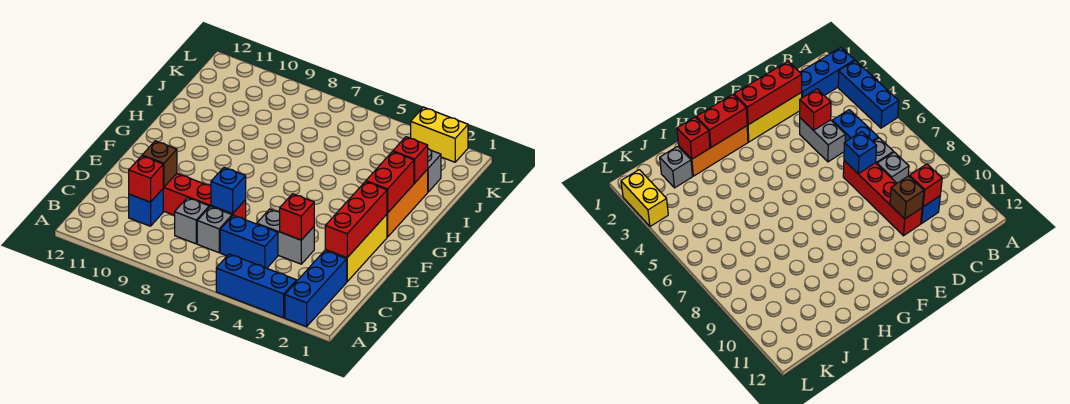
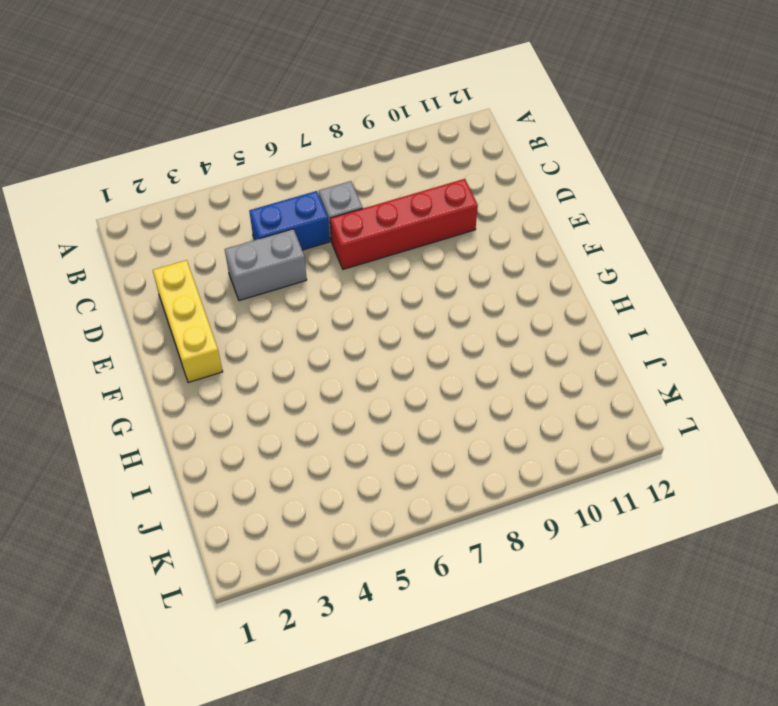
none -> blue 1x3 brick [285,251,347,327]
none -> blue 1x3 brick [216,254,297,318]
none -> grey 1x1 brick [175,198,209,244]

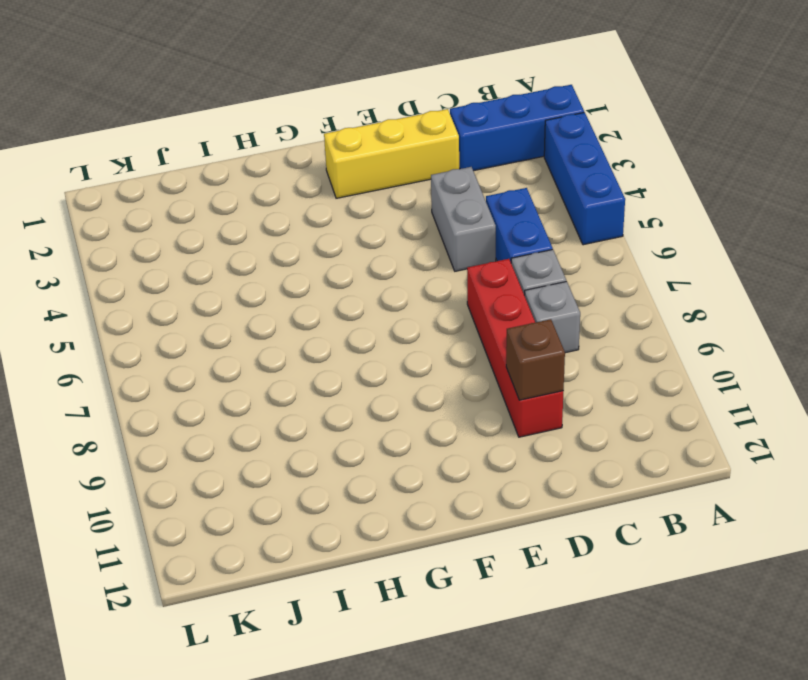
none -> blue 1x1 brick [129,189,163,226]
none -> orange 1x3 brick [387,169,428,237]
none -> grey 1x1 brick [428,149,441,192]

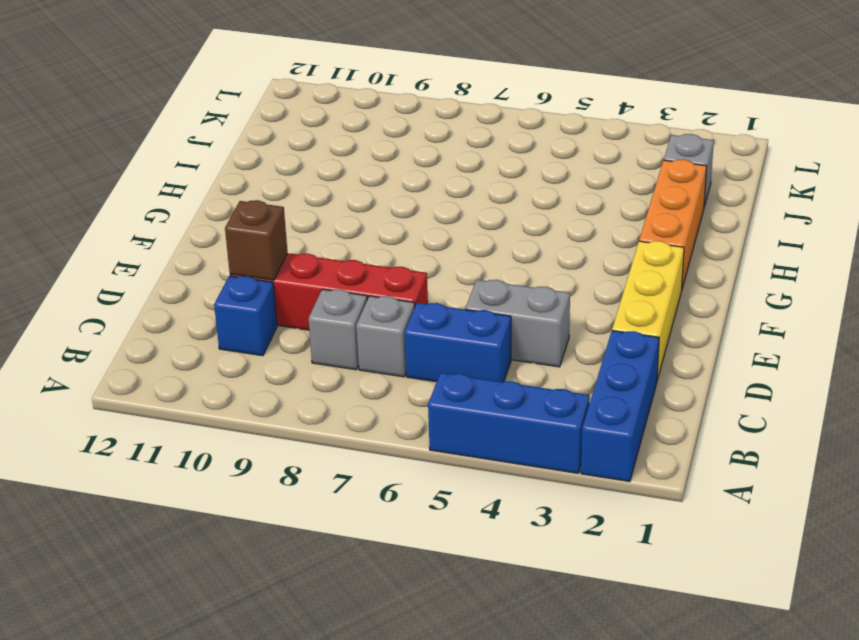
none -> yellow 1x2 brick [411,107,468,162]
none -> red 1x1 brick [129,156,163,202]
none -> red 1x3 brick [325,182,387,258]

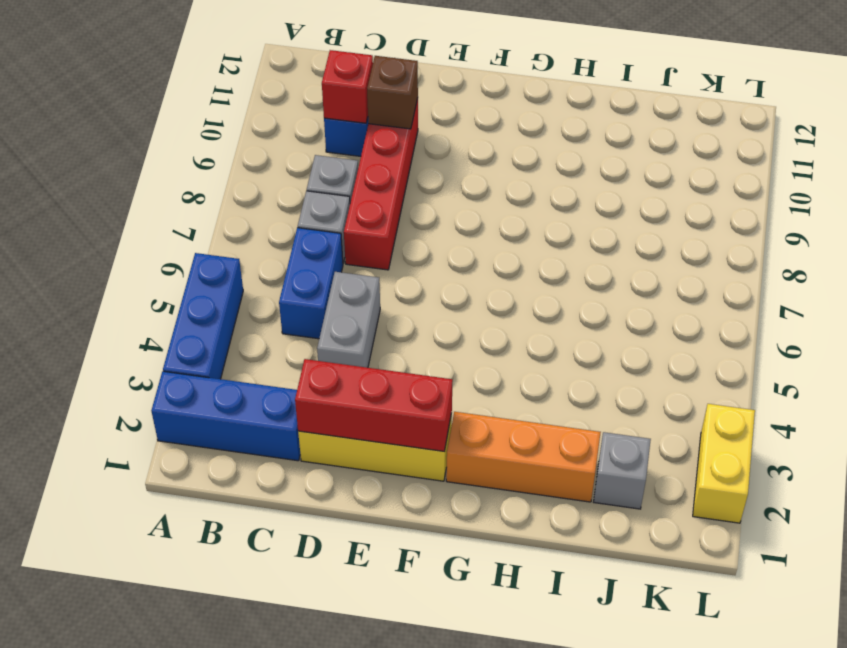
none -> red 1x1 brick [280,194,314,240]
none -> blue 1x1 brick [211,167,246,214]
none -> red 1x2 brick [366,152,414,213]

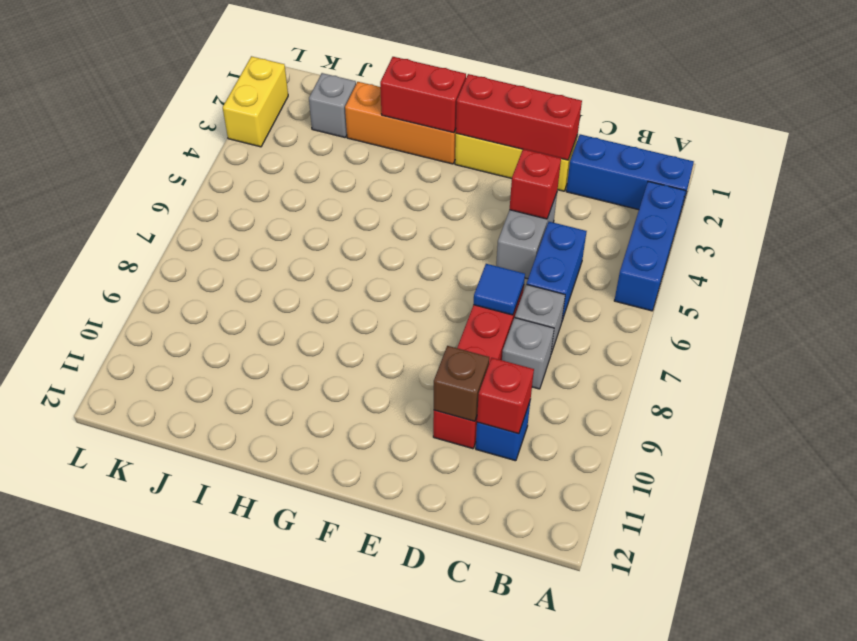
blue 1x1 tile [473,264,525,315] -> blue 1x1 brick [211,167,246,214]
none -> red 1x1 brick [393,137,428,183]

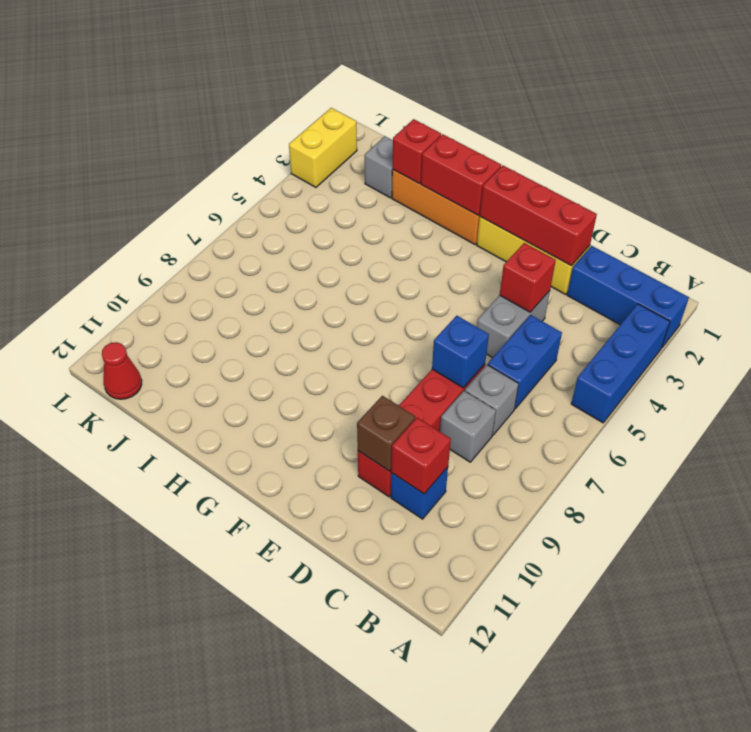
red 1x1 cone [102,342,142,399] -> none

